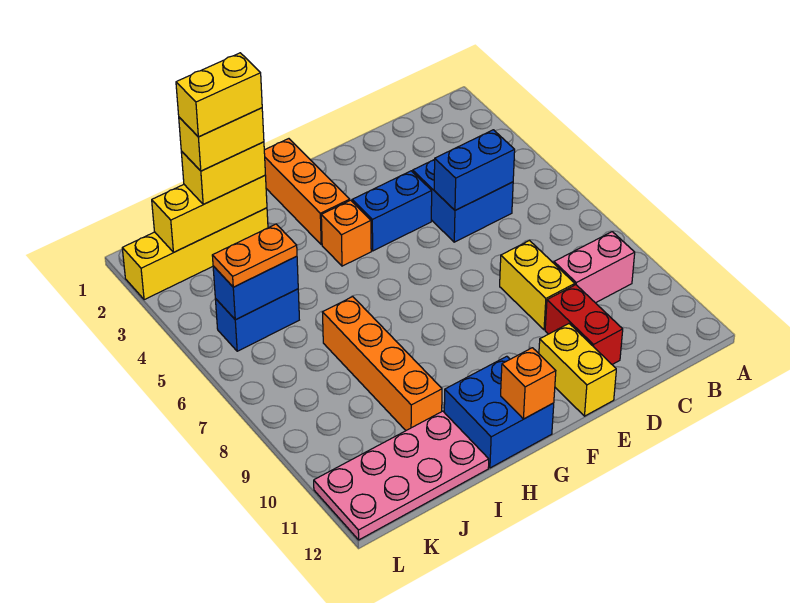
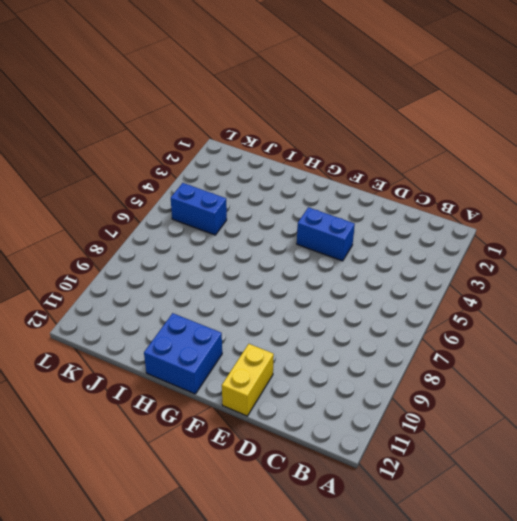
none -> pink 1x2 brick [554,232,635,303]
none -> blue 2x2 brick [413,159,513,242]
none -> yellow 1x2 brick [500,241,575,330]

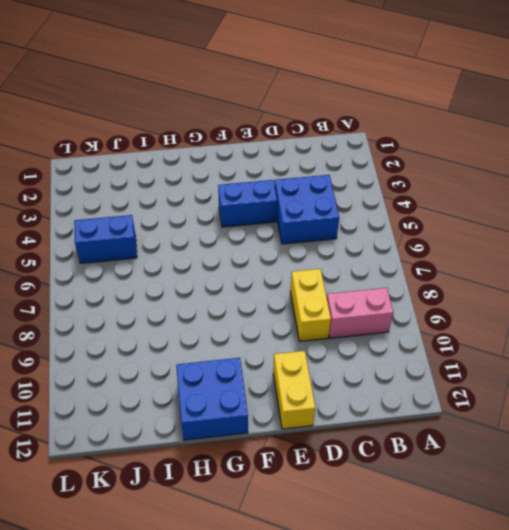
none -> red 1x2 brick [545,285,623,364]
none -> orange 1x3 brick [264,139,350,245]
none -> orange 1x1 brick [321,200,371,266]

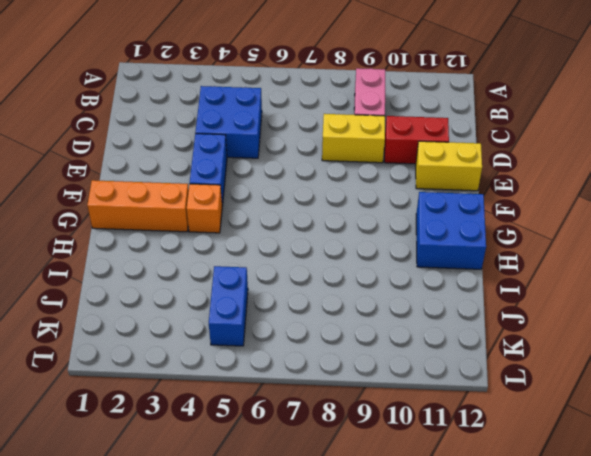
none -> yellow 1x4 brick [122,208,268,300]
none -> orange 1x4 brick [322,297,442,430]
none -> pink 2x4 plate [314,411,489,540]

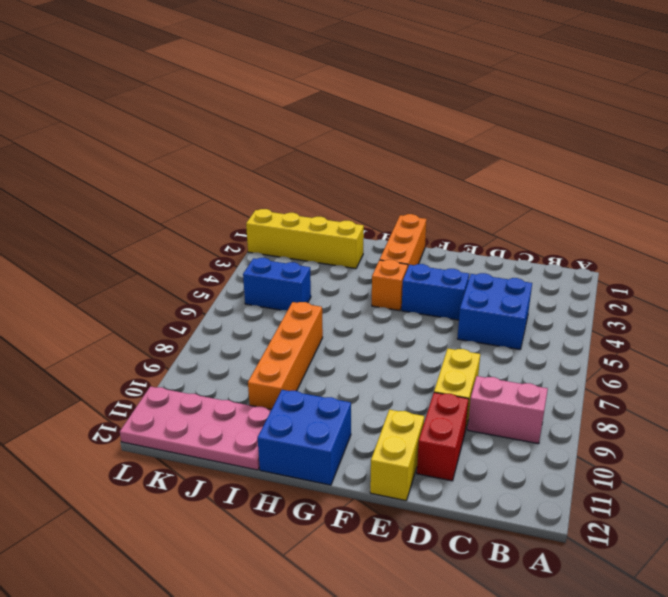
none -> blue 1x2 brick [434,130,515,210]
none -> orange 1x1 brick [501,348,556,419]
none -> yellow 1x3 brick [152,175,267,252]

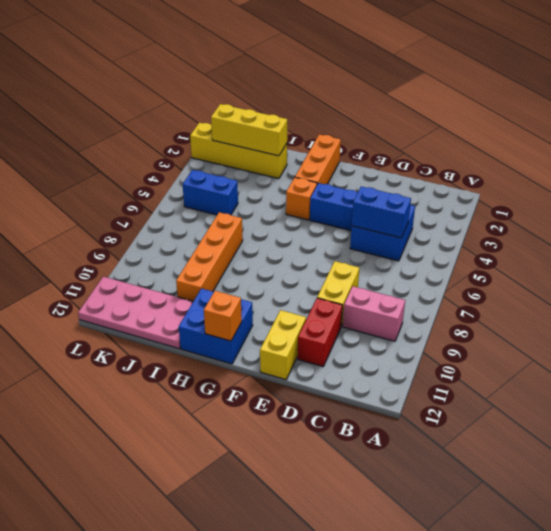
none -> blue 1x2 brick [213,256,298,320]
none -> yellow 1x2 brick [181,142,265,204]
none -> orange 1x2 plate [212,224,297,287]

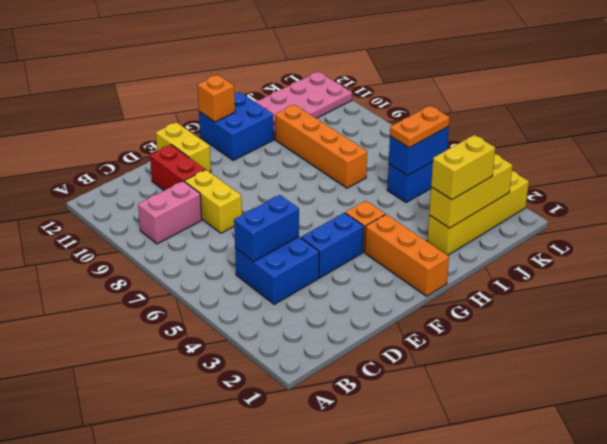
none -> yellow 1x2 brick [179,108,264,171]
none -> yellow 1x2 brick [176,53,262,137]

